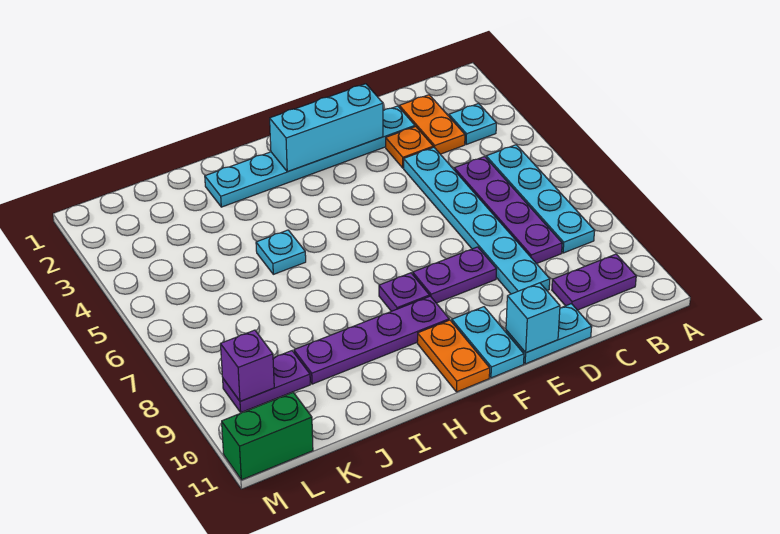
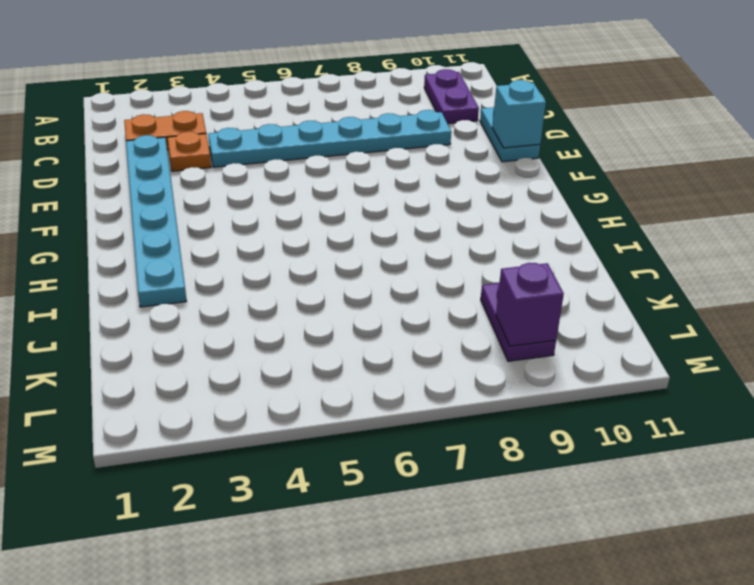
none -> cyan 1x1 plate [449,104,496,144]
none -> cyan 1x4 plate [486,145,595,253]
none -> purple 1x4 plate [454,157,562,264]

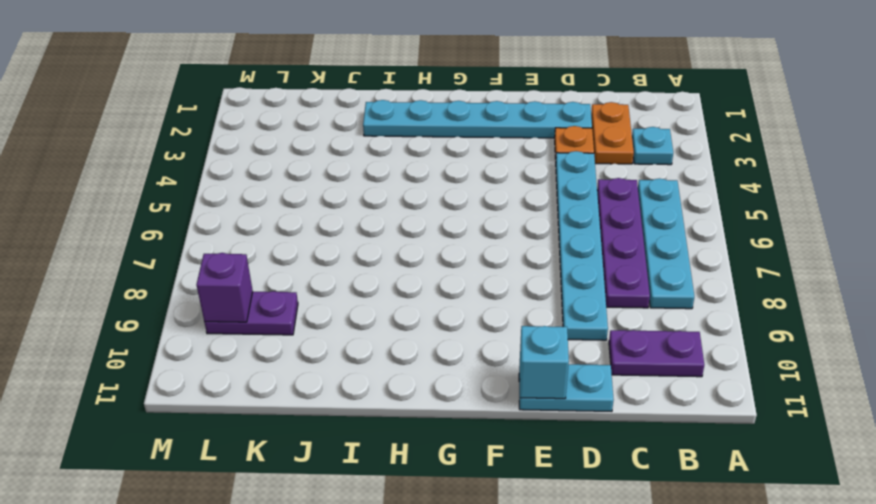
none -> purple 1x2 plate [413,247,497,303]
none -> cyan 1x2 plate [452,307,524,378]
none -> purple 1x1 plate [379,273,430,311]

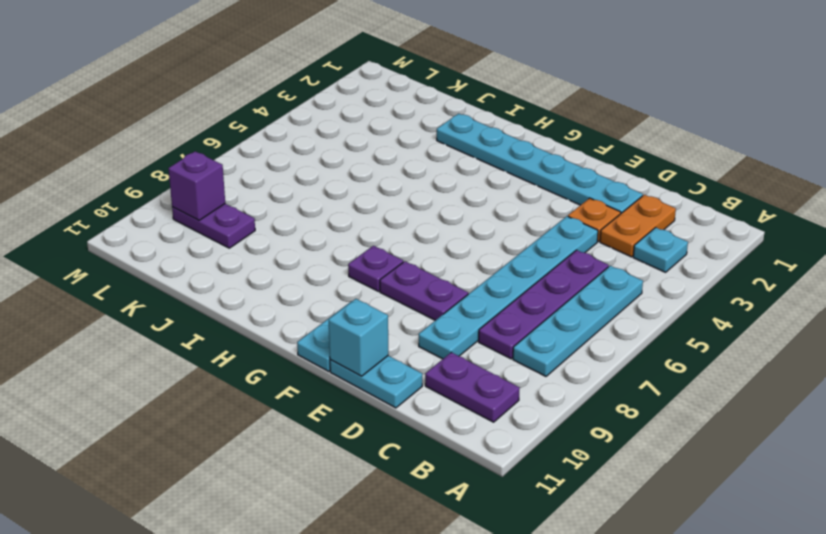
none -> purple 1x4 plate [294,296,449,384]
none -> orange 1x2 plate [417,320,490,392]
none -> cyan 1x1 plate [256,230,306,274]

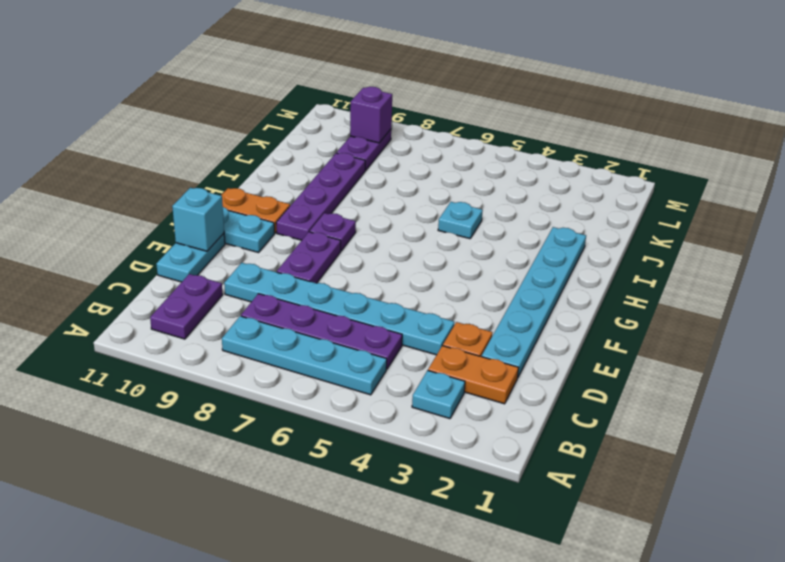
none -> green 1x2 brick [222,392,313,480]
none -> cyan 1x3 brick [270,84,383,172]

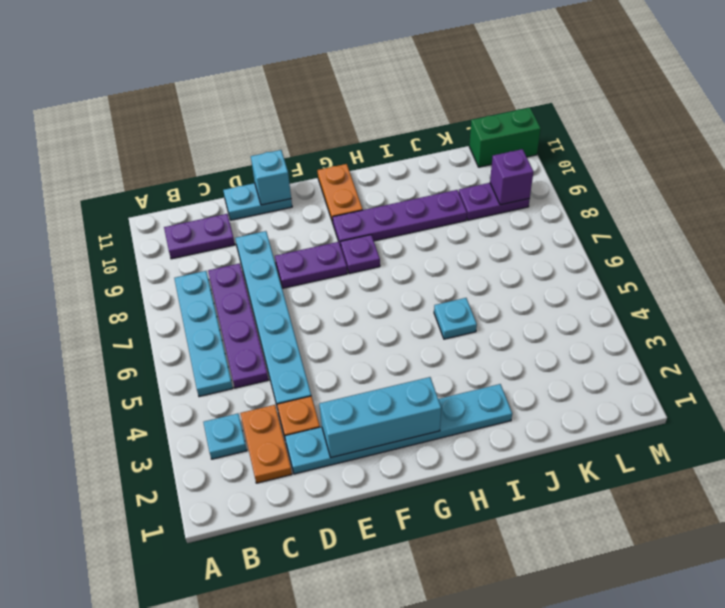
none -> cyan 1x2 plate [452,307,524,378]

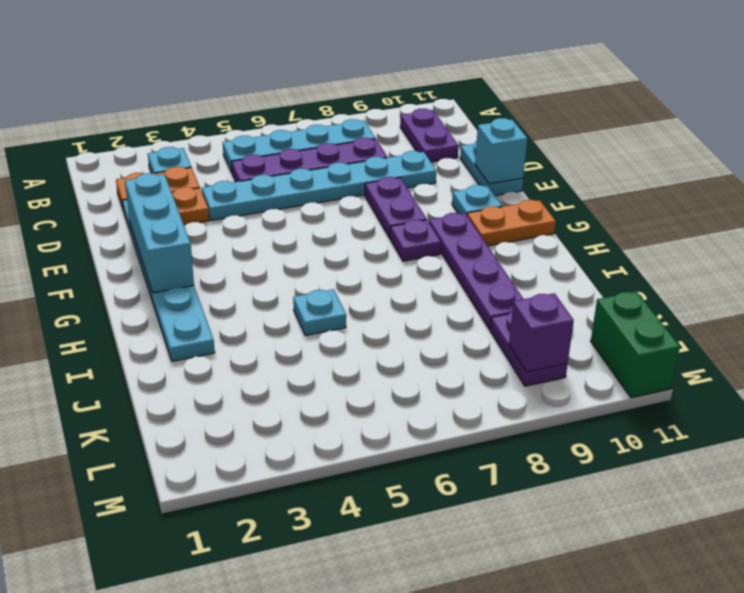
cyan 1x1 plate [452,185,502,215] -> cyan 1x2 plate [452,307,524,378]

